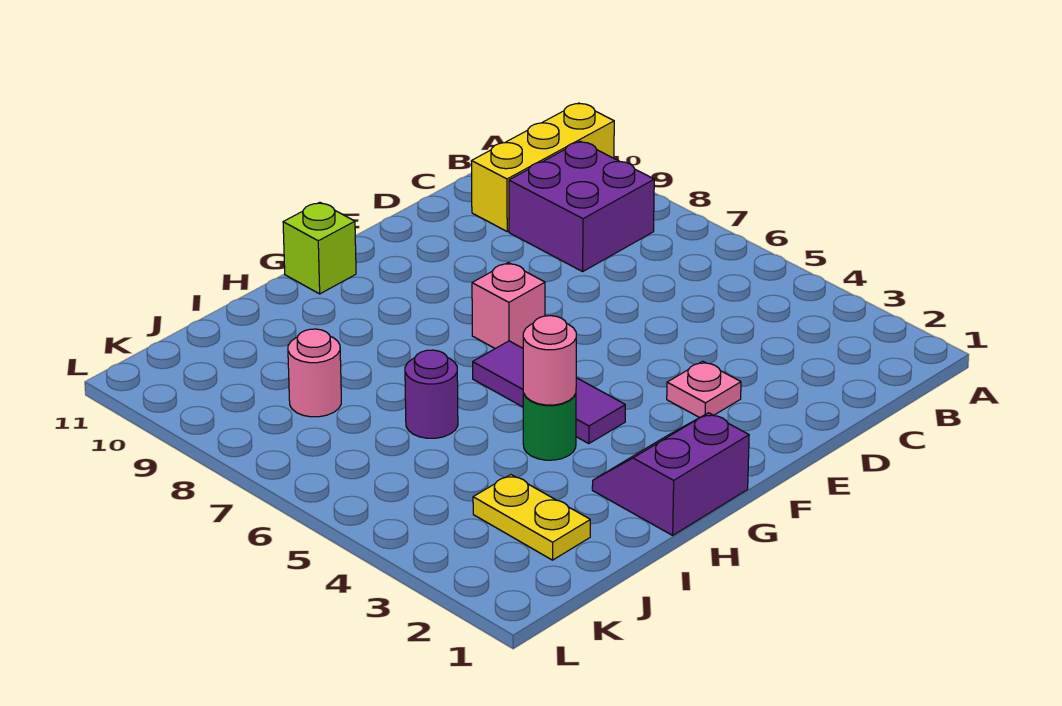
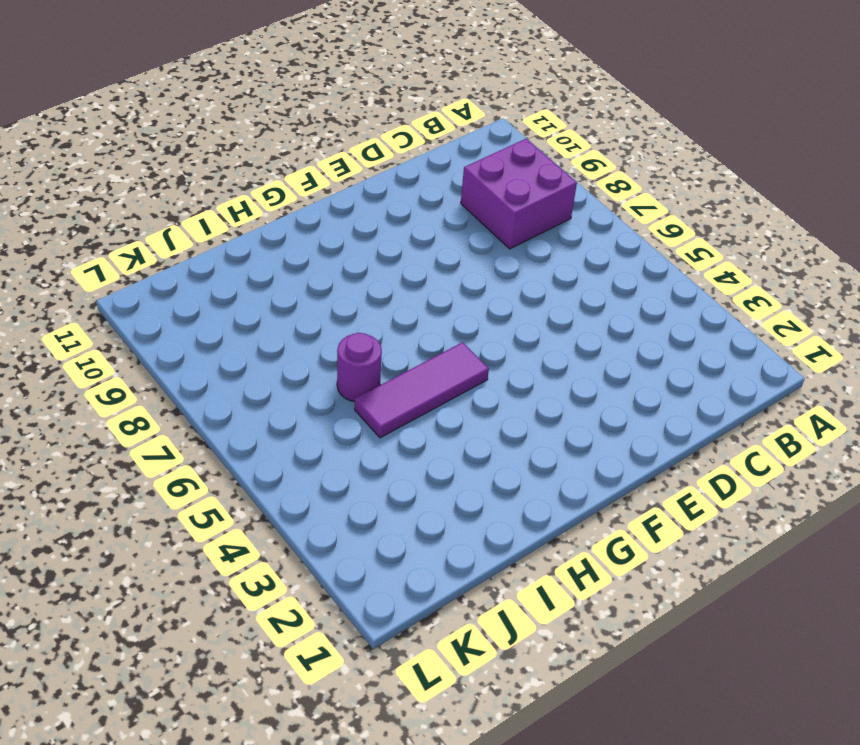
purple 1x3 tile [355,342,489,438] -> purple 1x3 tile turned to [473,341,625,444]
none -> yellow 1x3 brick [471,103,614,231]
none -> pink 1x1 plate [667,361,741,418]
none -> pink 1x1 brick [472,263,545,349]

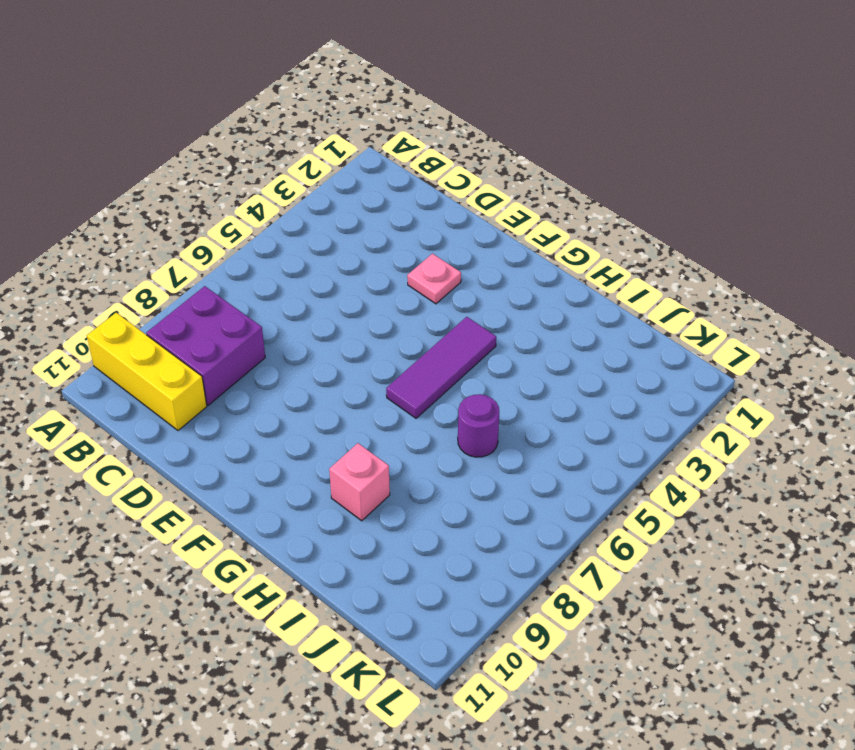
pink 1x1 brick [329,443,390,521] -> pink 1x1 brick moved to [472,263,545,349]
none -> purple 2x2 slope [592,413,749,535]
none -> lime 1x1 brick [283,202,356,294]
none -> green 1x1 round brick [523,393,576,460]

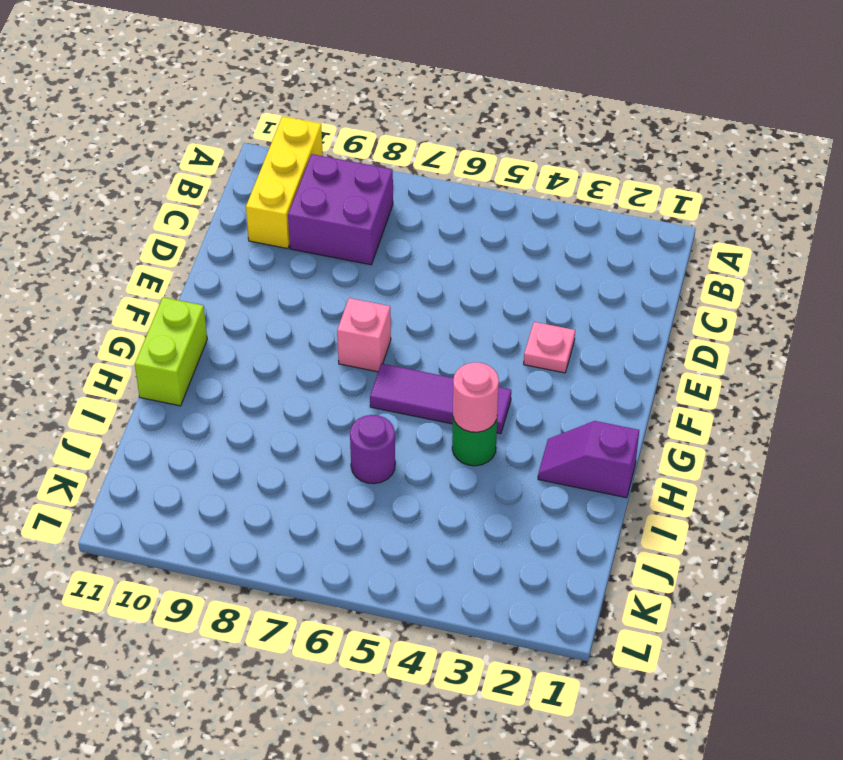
lime 1x2 brick [135,297,207,406] -> lime 1x1 brick [283,202,356,294]
purple 1x2 slope [538,421,639,498] -> purple 2x2 slope [592,413,749,535]
none -> yellow 1x2 plate [473,475,590,560]
none -> pink 1x1 round brick [288,329,341,417]

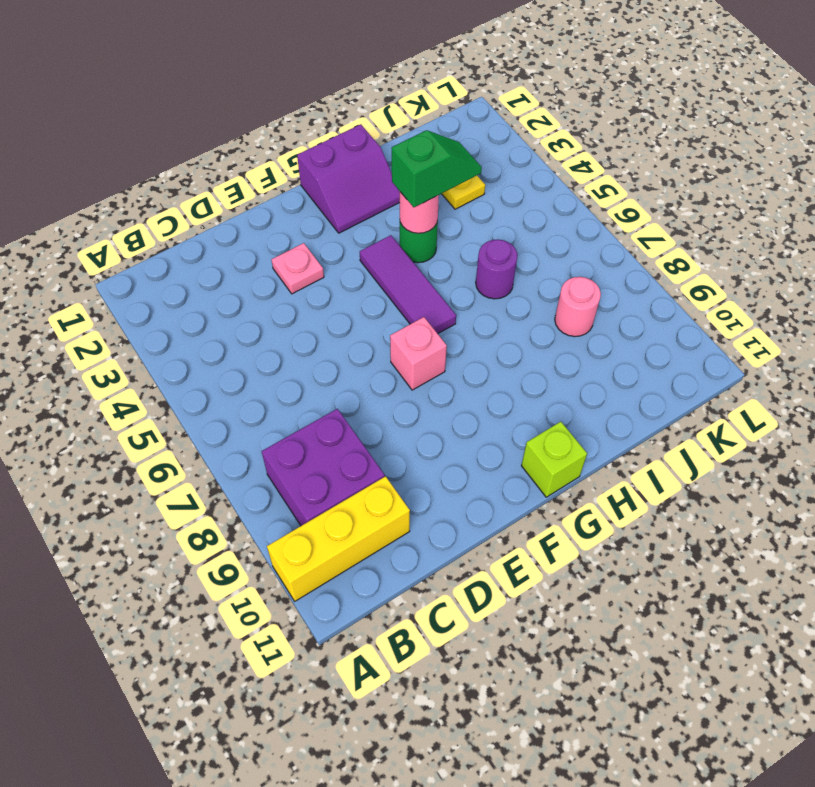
green 1x2 slope [392,130,482,207] -> none

